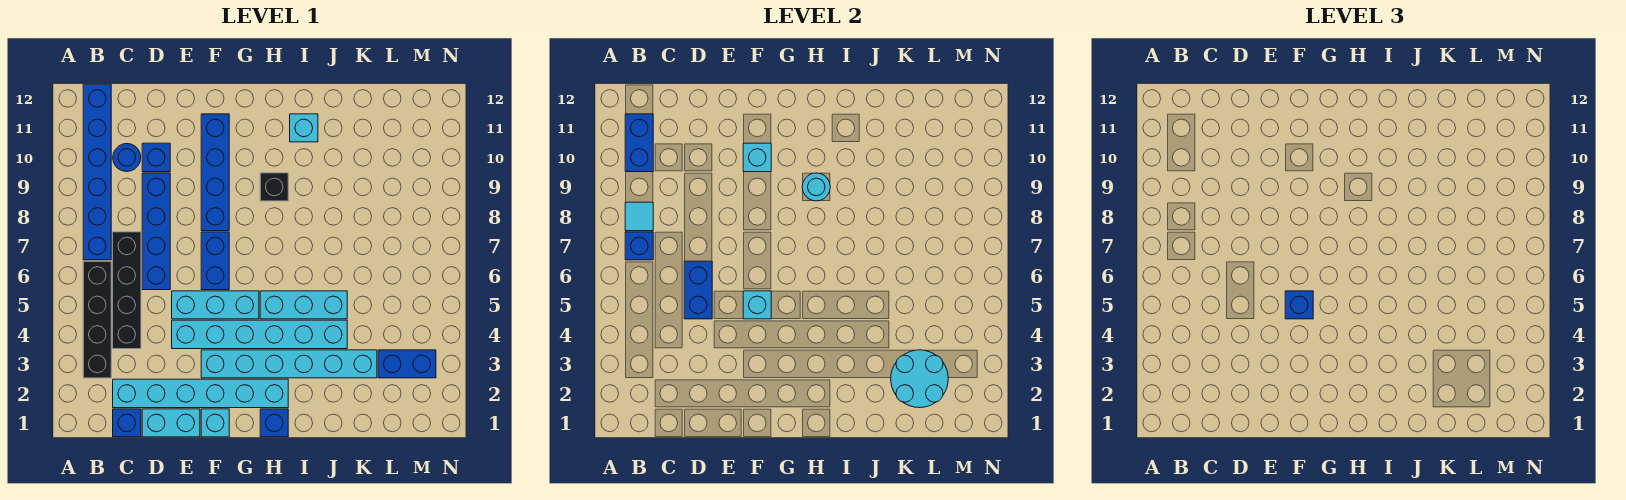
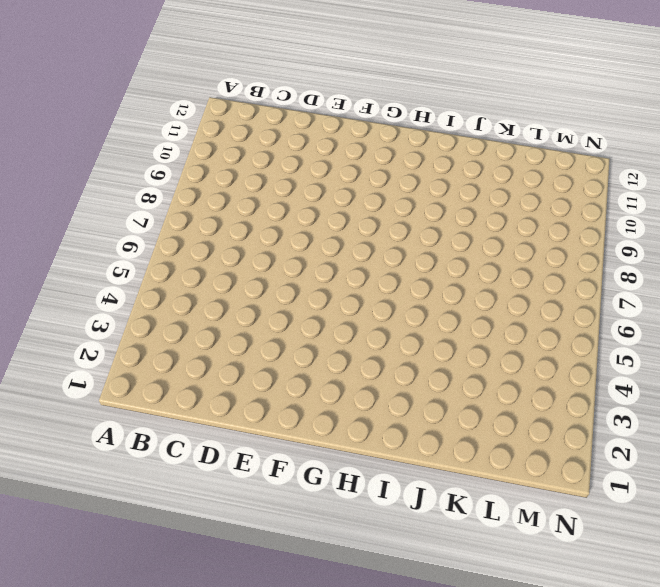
none -> black 1x4 brick [83,261,111,378]
none -> blue 1x6 brick [83,84,111,260]
none -> blue 1x1 brick [113,409,141,437]

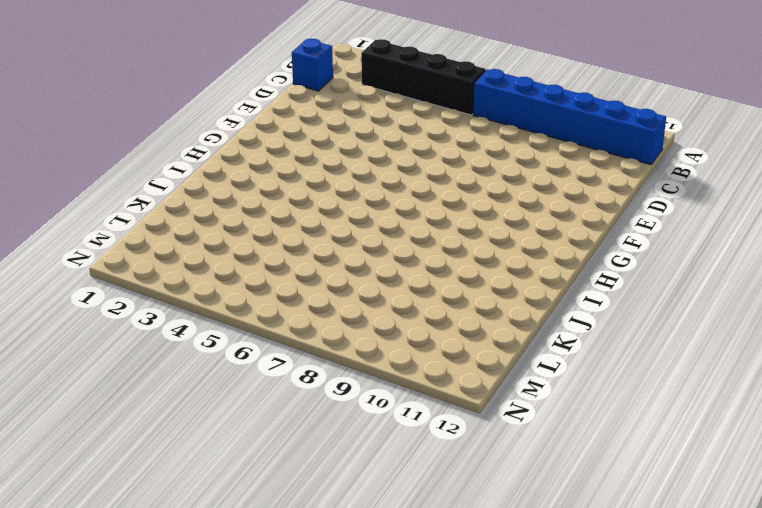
none -> cyan 1x6 brick [113,379,288,408]
none -> black 1x4 brick [113,232,141,349]
none -> blue 1x1 round brick [113,144,141,172]

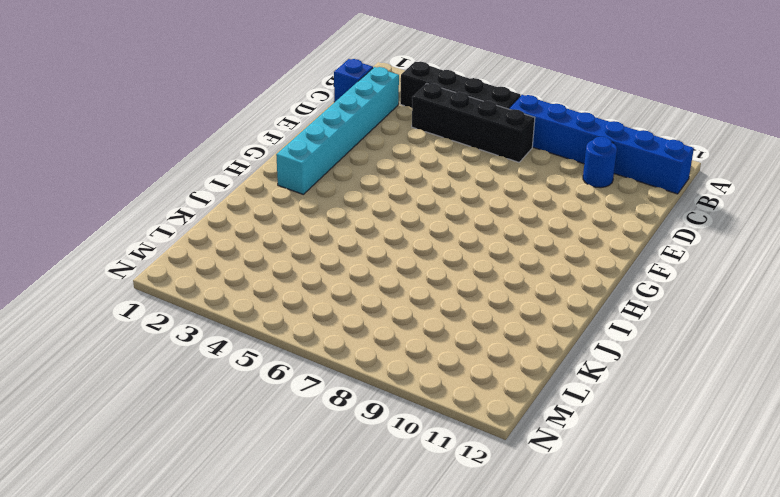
none -> cyan 1x2 brick [142,409,200,437]
none -> blue 1x4 brick [142,173,170,290]
none -> blue 1x1 brick [142,143,170,172]

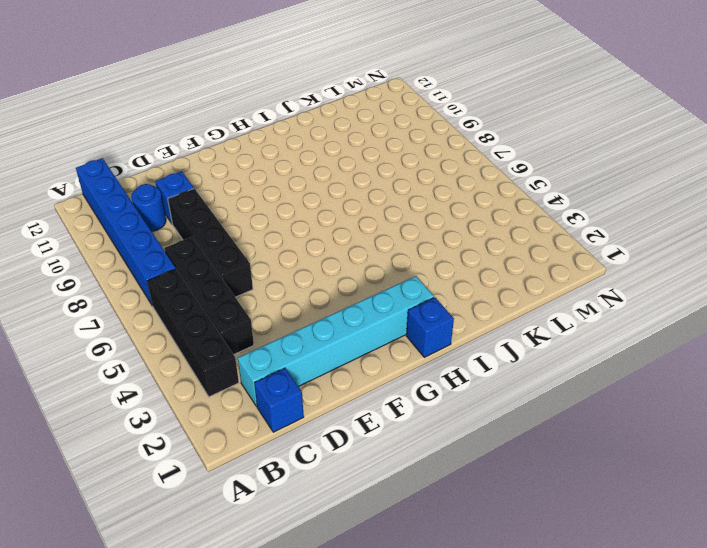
black 1x4 brick [168,189,253,297] -> blue 1x4 brick [142,173,170,290]
none -> cyan 1x2 brick [142,409,200,437]
none -> cyan 1x6 brick [172,320,347,349]
none -> cyan 1x3 brick [172,291,259,319]

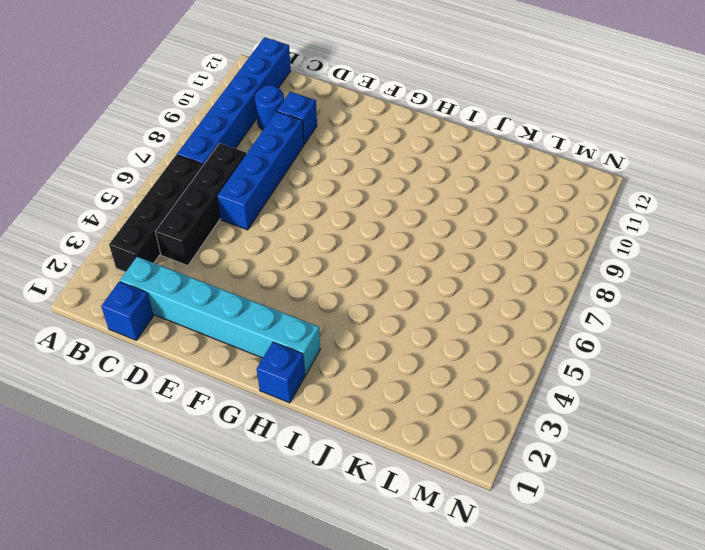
none -> cyan 1x2 brick [142,409,200,437]
none -> cyan 1x6 brick [172,320,347,349]
none -> cyan 1x3 brick [172,291,259,319]

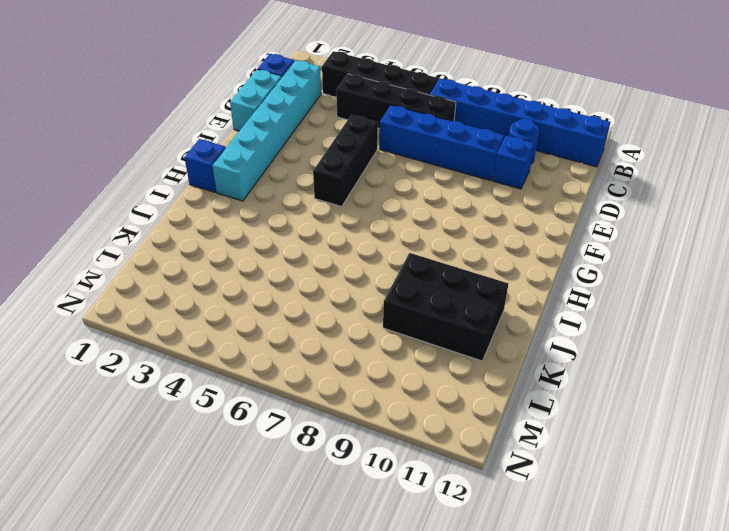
black 1x3 brick [313,115,378,207] -> cyan 1x3 brick [172,291,259,319]
black 2x3 brick [383,253,508,361] -> none
none -> cyan 1x6 brick [172,320,347,349]
none -> cyan 1x1 brick [201,409,229,437]
none -> cyan 1x6 brick [201,350,377,378]

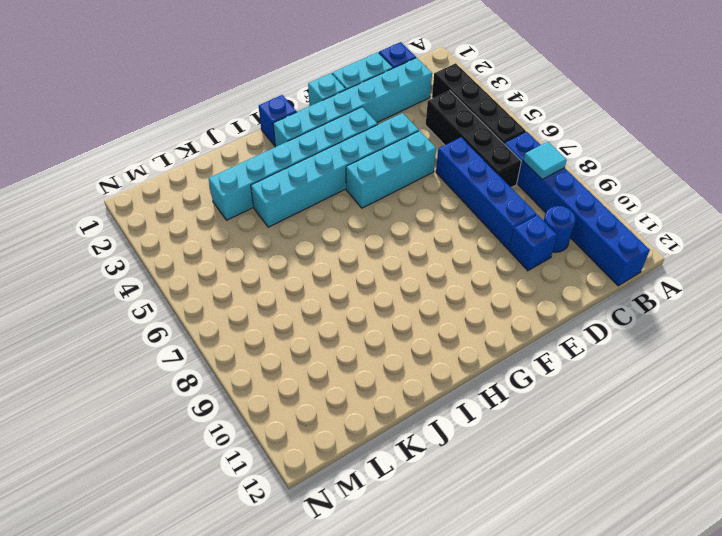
none -> blue 1x2 brick [201,232,229,290]
none -> blue 1x4 brick [201,114,229,231]
none -> cyan 1x3 brick [260,291,347,319]

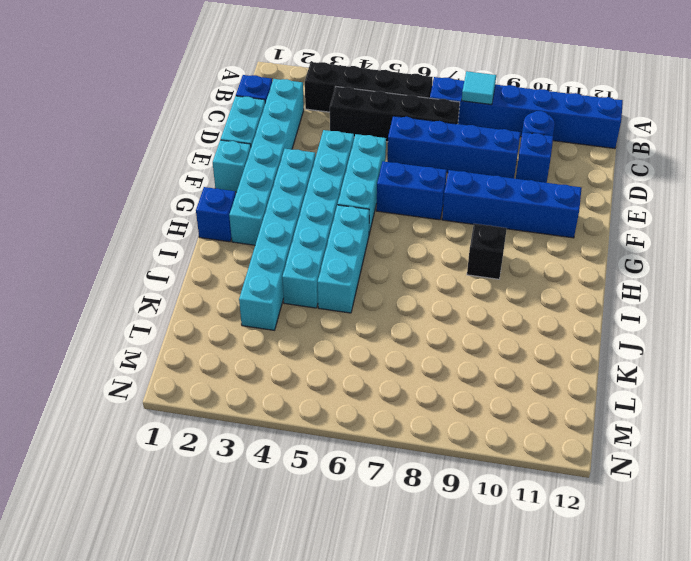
none -> cyan 1x1 brick [290,114,318,142]
none -> blue 1x2 brick [378,350,436,378]
none -> blue 1x1 brick [625,232,653,260]

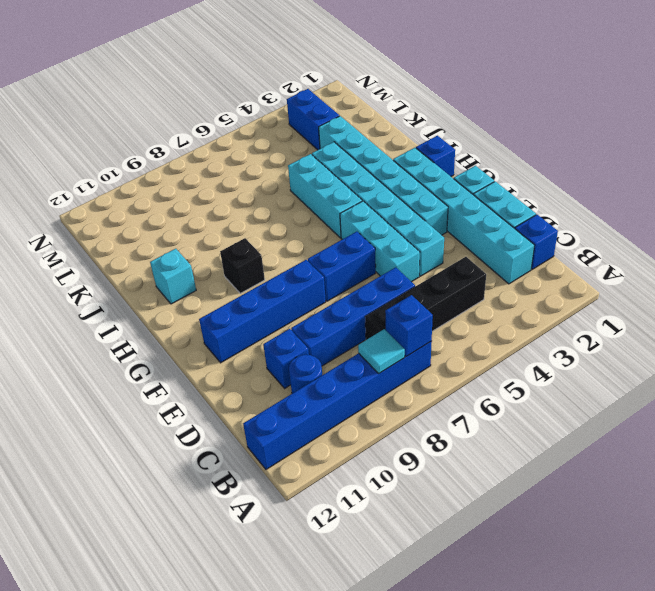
none -> black 1x4 brick [83,261,111,378]
none -> blue 1x2 brick [625,114,653,172]
none -> blue 1x2 brick [684,261,712,319]

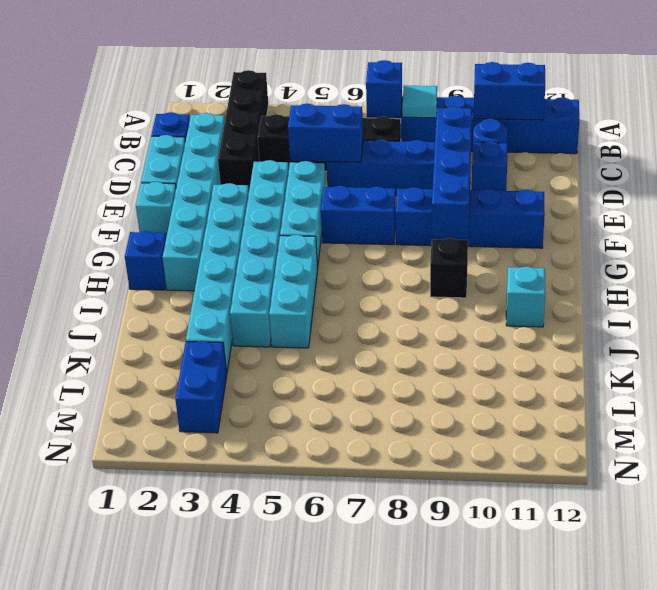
black 1x4 brick [218,70,268,189] -> black 1x4 brick turned to [83,261,111,378]
blue 1x4 brick [432,106,472,239] -> none
none -> cyan 1x1 brick [743,291,771,319]
none -> cyan 1x1 brick [743,143,771,172]
none -> cyan 1x1 round brick [802,173,830,201]

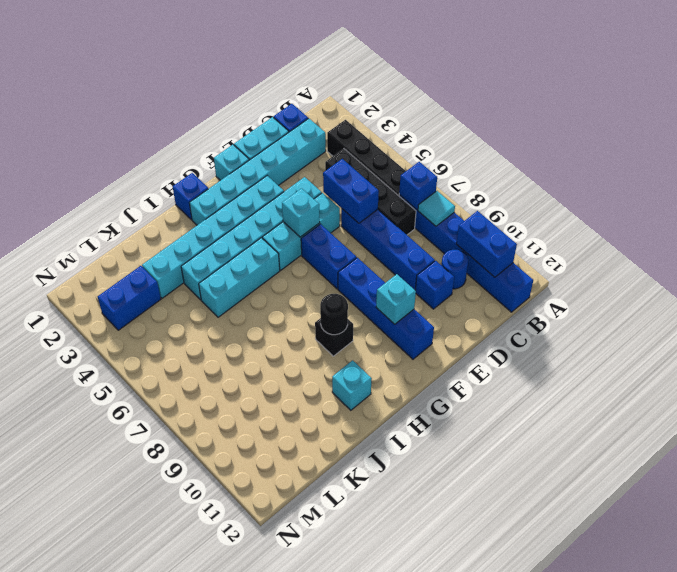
black 1x1 round brick [320,294,348,335] -> cyan 1x1 round brick [802,173,830,201]
none -> cyan 2x2 round brick [891,350,948,408]
none -> blue 1x1 brick [1285,291,1313,319]

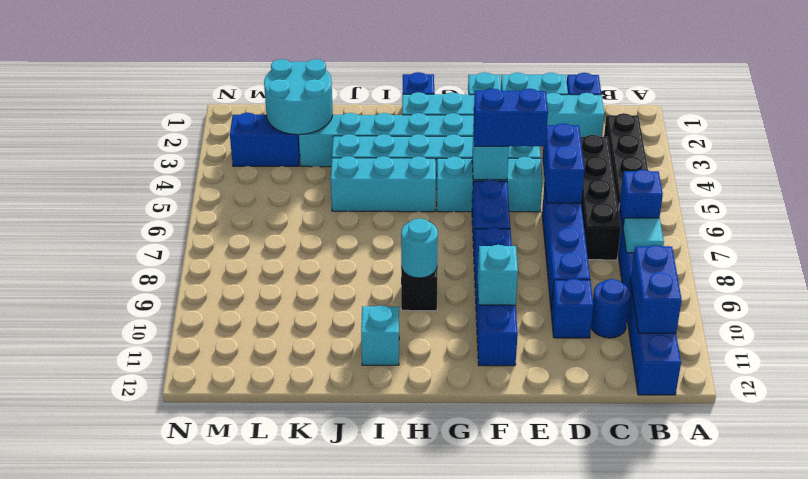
blue 1x2 brick [473,88,548,146] -> blue 1x1 brick [1285,291,1313,319]

